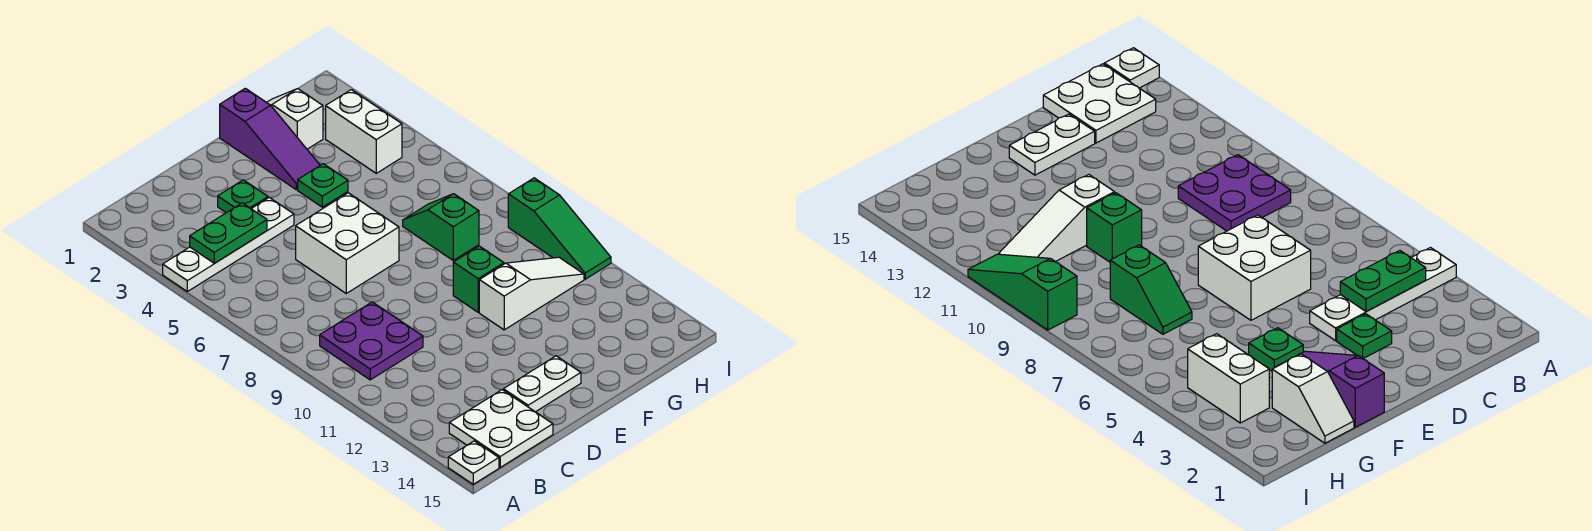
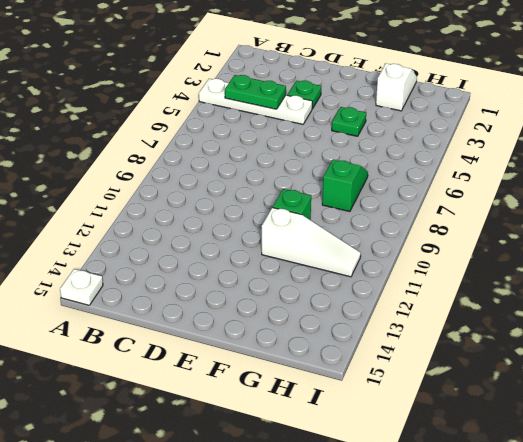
none -> purple 2x2 plate [320,302,423,380]
none -> white 2x2 plate [449,390,553,467]
none -> white 2x2 brick [296,193,399,293]

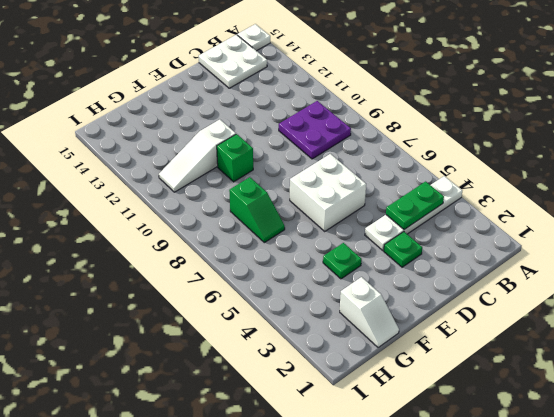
none -> white 1x2 plate [503,356,581,412]
none -> purple 1x3 slope [220,88,320,190]
none -> white 1x2 brick [326,90,402,173]

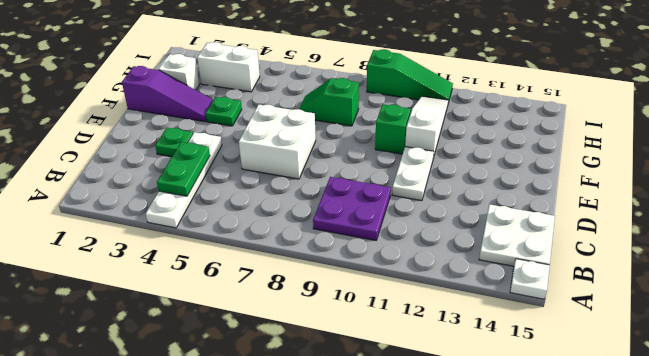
white 1x2 plate [392,147,434,201] -> white 1x2 plate moved to [503,356,581,412]

